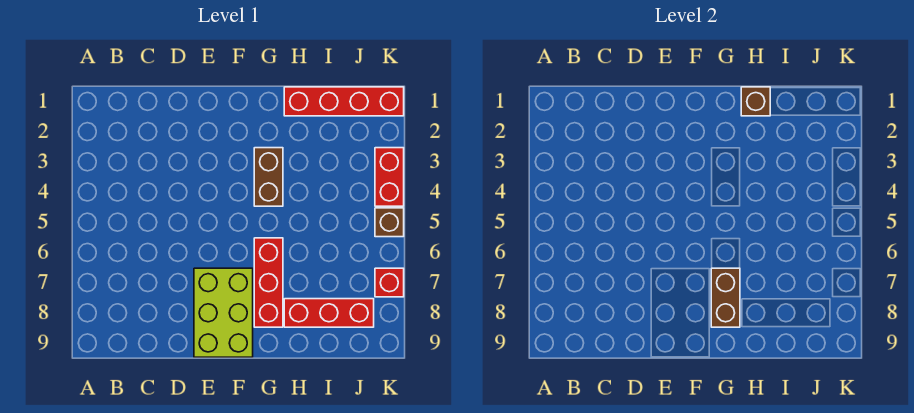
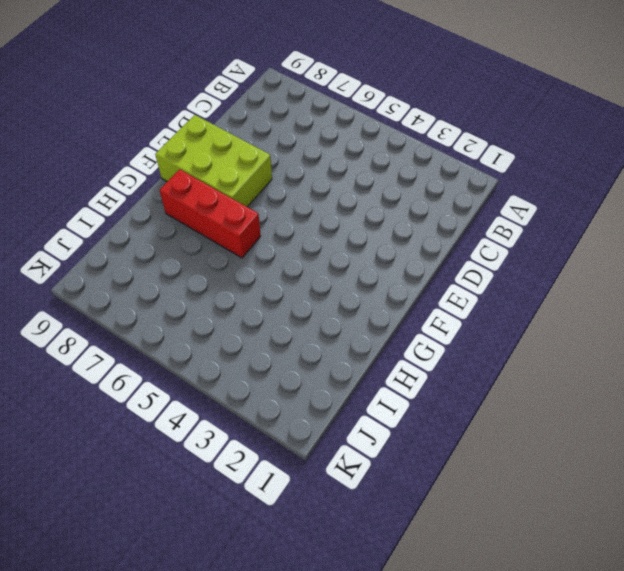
none -> brown 1x2 brick [254,148,283,206]
none -> red 1x4 brick [284,87,404,116]

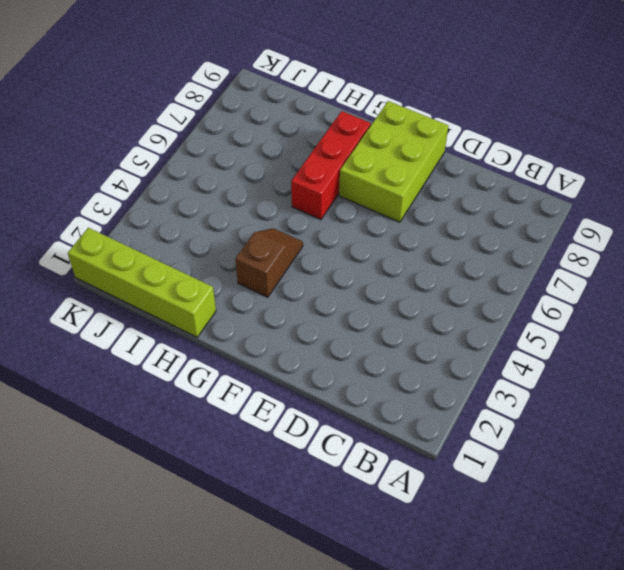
brown 1x2 slope [235,228,303,297] -> brown 1x2 brick [254,148,283,206]
lime 1x4 brick [68,228,216,337] -> red 1x4 brick [284,87,404,116]
none -> red 1x3 brick [284,299,374,327]
none -> red 1x2 brick [375,148,404,206]

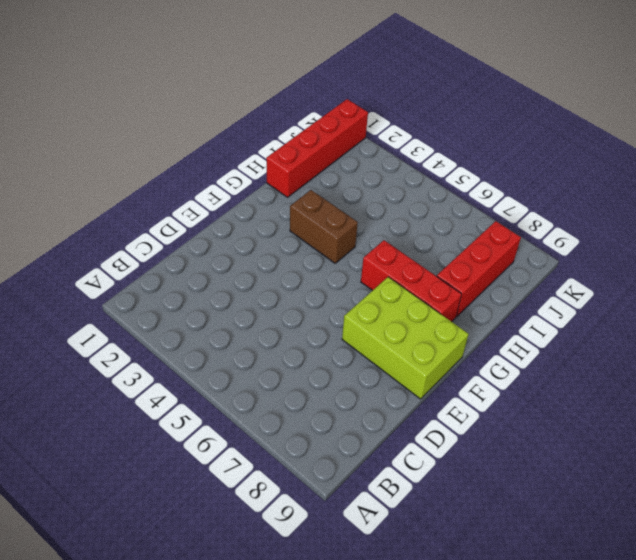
none -> red 1x2 brick [375,148,404,206]
none -> brown 1x1 brick [375,208,404,237]

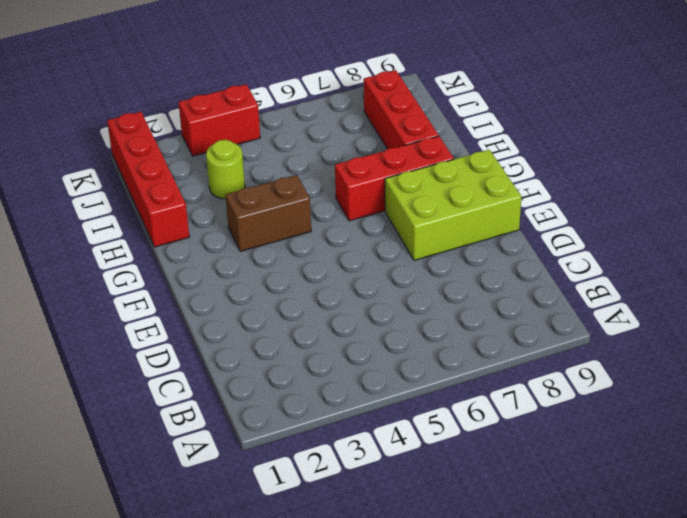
lime 1x1 round brick [206,140,245,199] -> none
none -> brown 1x1 brick [375,208,404,237]
none -> red 1x1 brick [375,268,404,297]

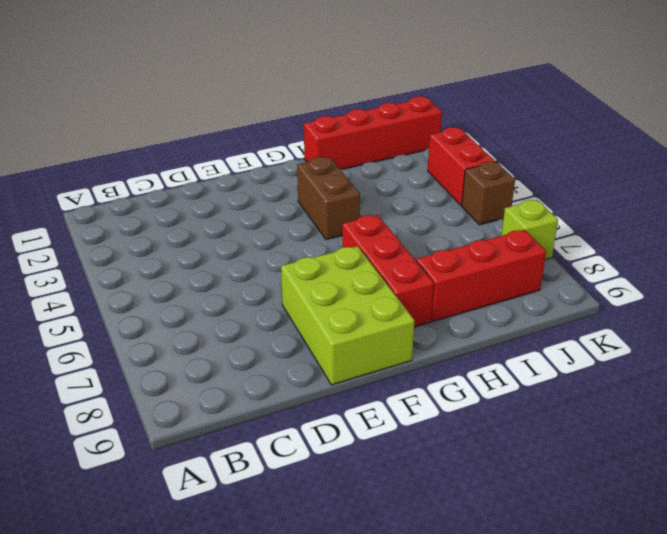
lime 1x1 brick [501,200,558,260] -> red 1x1 brick [375,268,404,297]
none -> brown 1x2 brick [711,268,740,327]
none -> brown 1x1 brick [741,87,770,116]

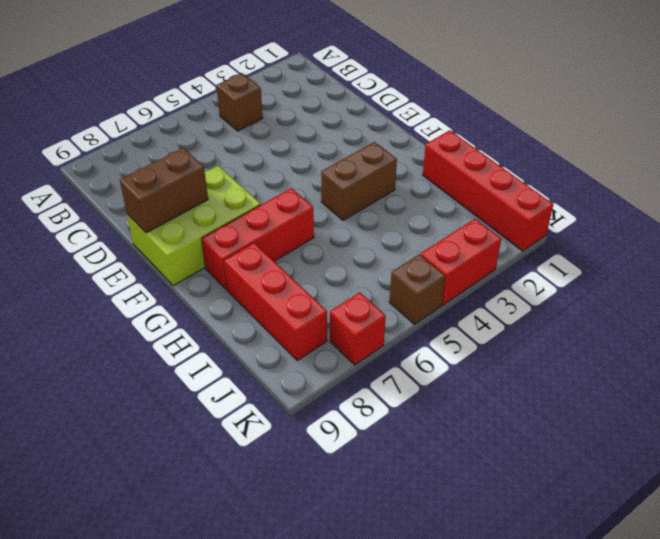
brown 1x1 brick [216,73,263,131] -> brown 1x1 brick moved to [741,87,770,116]
brown 1x2 brick [120,148,208,233] -> brown 1x2 brick moved to [711,268,740,327]

